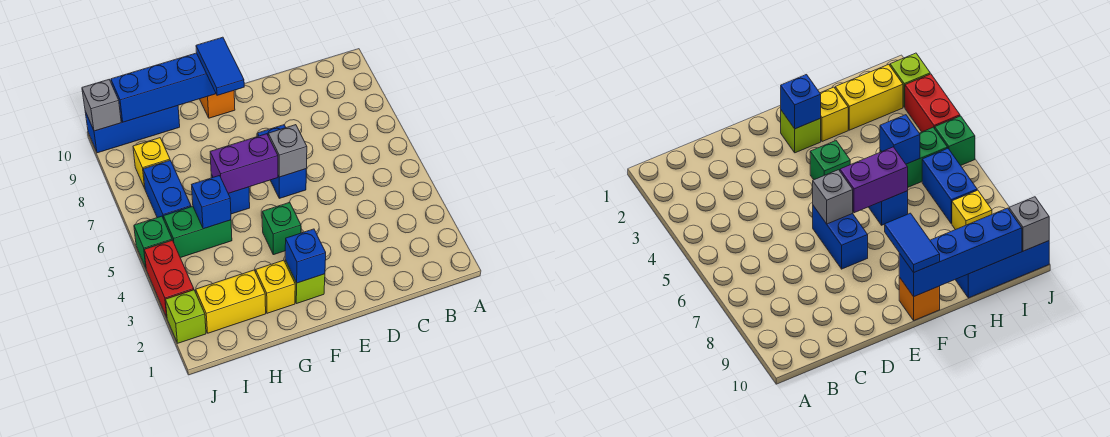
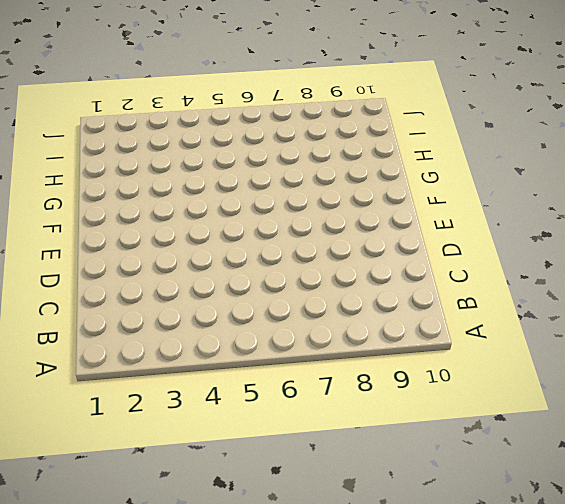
none -> blue 1x2 brick [258,125,306,198]
none -> lime 1x1 brick [285,260,325,304]
none -> green 1x1 brick [262,202,301,255]

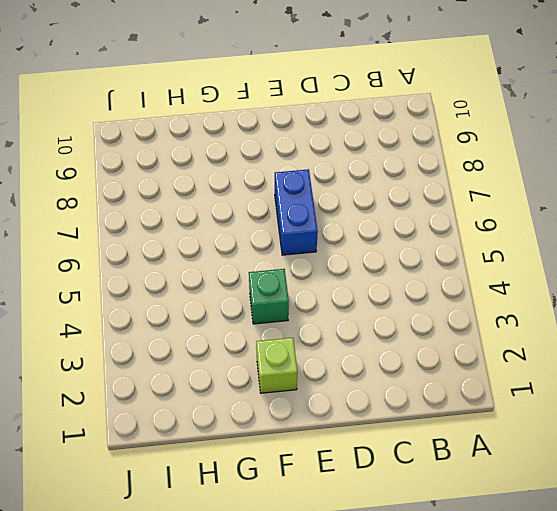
none -> orange 1x1 brick [200,91,235,118]
none -> yellow 1x1 brick [256,260,295,313]
none -> blue 1x1 brick [211,174,250,214]

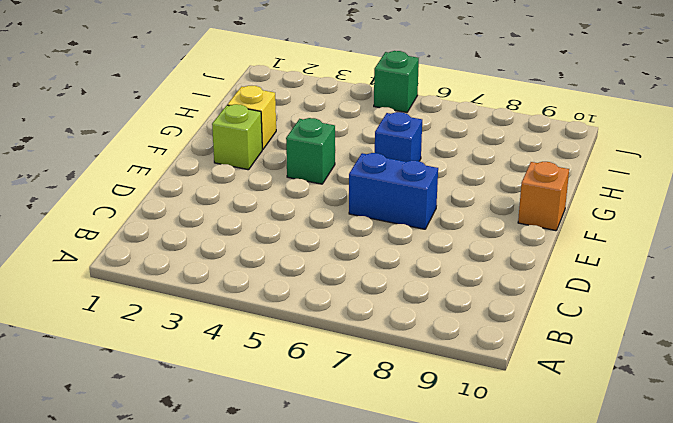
none -> yellow 1x2 brick [196,270,266,333]
none -> green 1x2 brick [164,206,232,258]
none -> blue 1x3 brick [85,106,180,153]

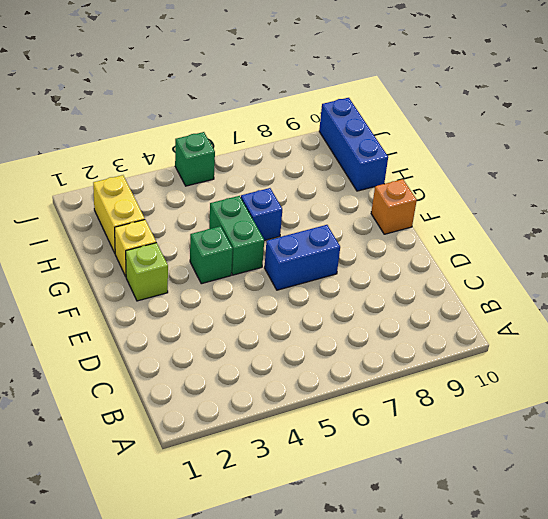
green 1x2 brick [209,196,264,275] -> green 1x2 brick moved to [164,206,232,258]
none -> blue 1x2 brick [143,160,191,219]
none -> yellow 1x1 brick [133,138,170,188]
none -> lime 1x1 brick [165,290,206,343]

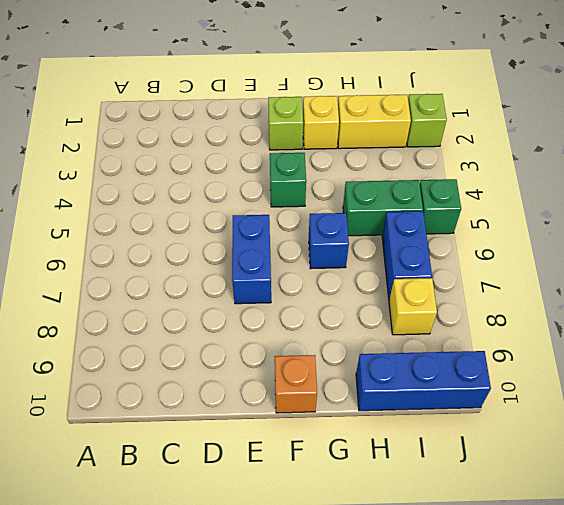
none -> red 1x2 brick [144,240,194,317]
none -> grey 1x1 brick [268,125,307,177]
none -> blue 1x1 brick [285,229,326,283]

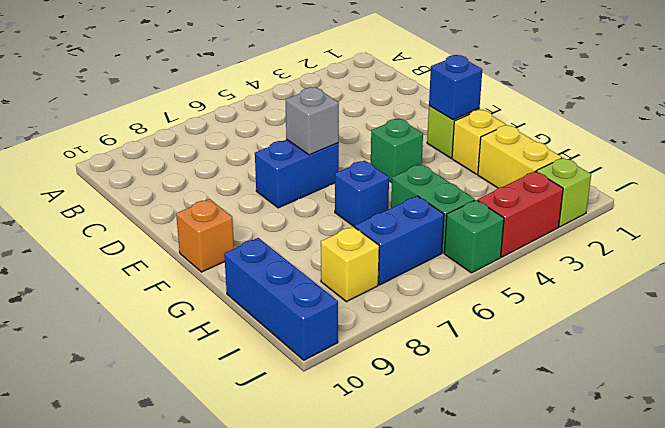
none -> purple 1x2 brick [210,134,278,194]
none -> blue 1x4 brick [111,53,216,122]
none -> blue 1x1 brick [192,176,231,229]

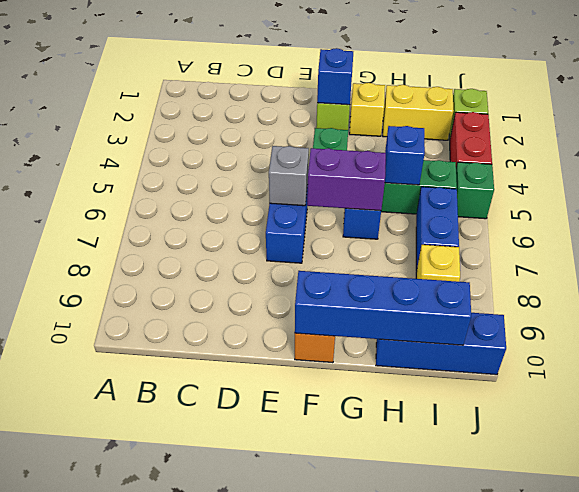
none -> grey 1x1 brick [82,80,121,131]
none -> blue 1x2 tile [196,37,244,95]

